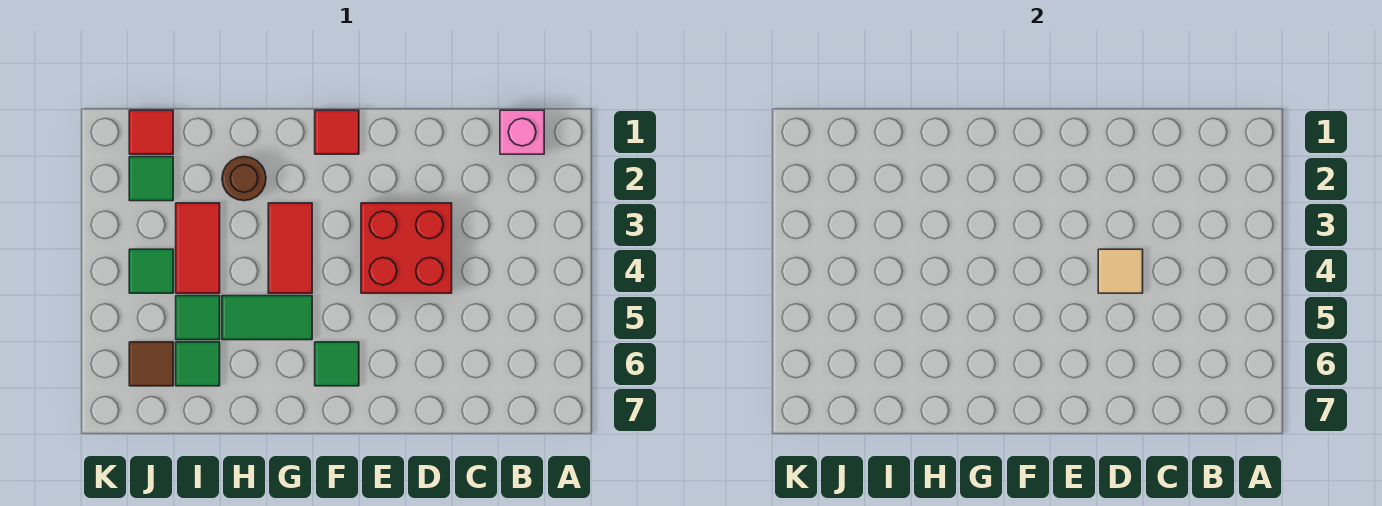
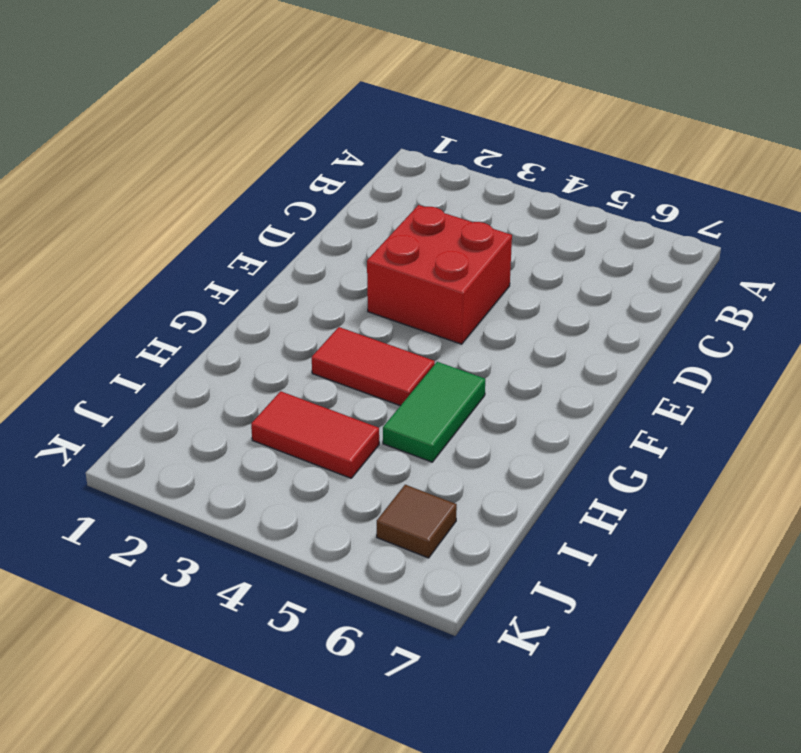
none -> pink 1x1 brick [500,110,544,154]
none -> red 1x1 tile [315,110,359,154]
none -> green 1x1 tile [315,342,359,386]

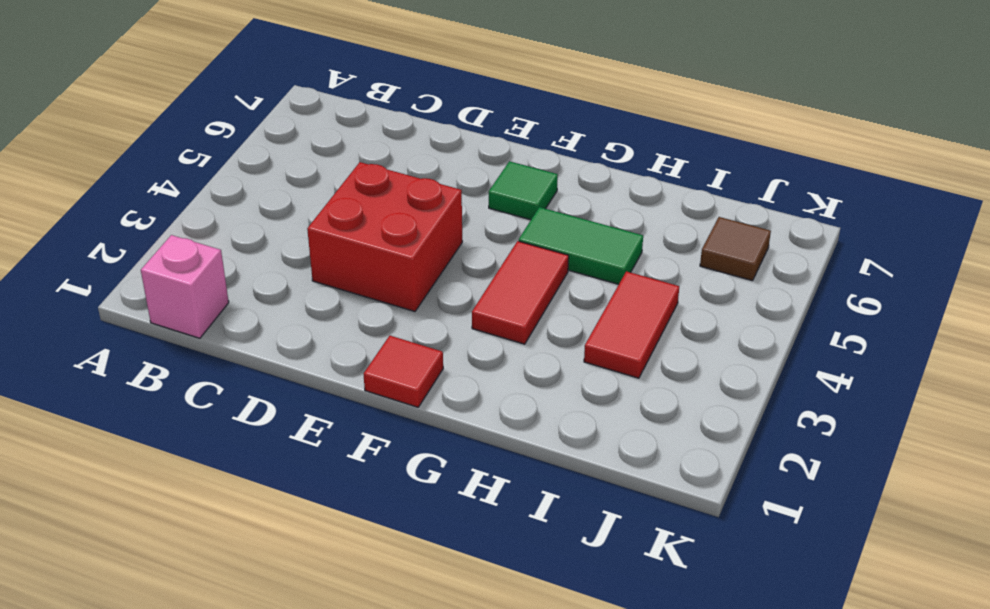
none -> brown 1x1 round brick [222,157,266,201]
none -> green 1x1 tile [176,296,220,340]
none -> green 1x1 tile [176,342,220,386]

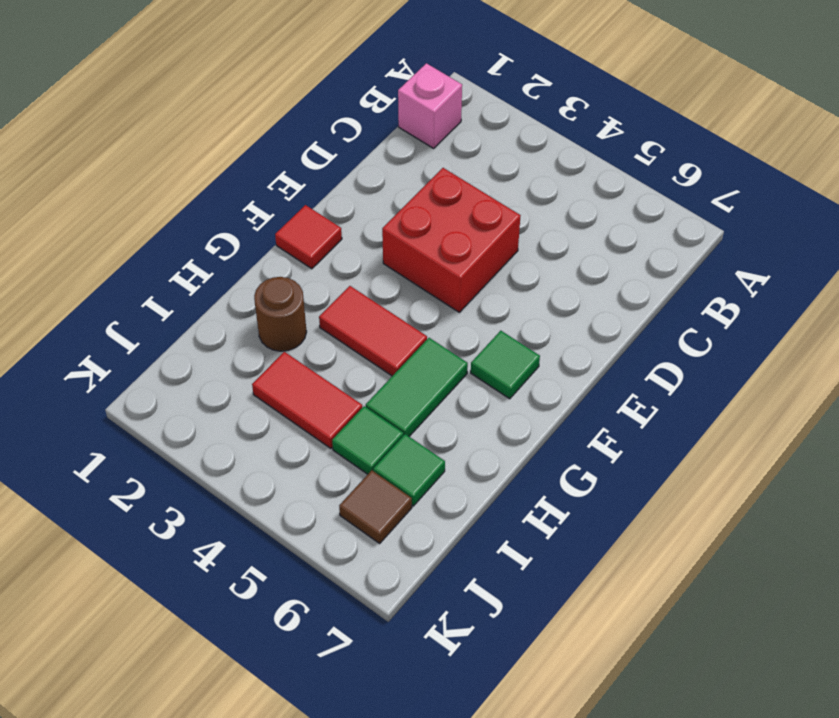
none -> red 1x1 tile [129,110,173,154]
none -> green 1x1 tile [129,157,173,201]
none -> green 1x1 tile [129,249,173,293]

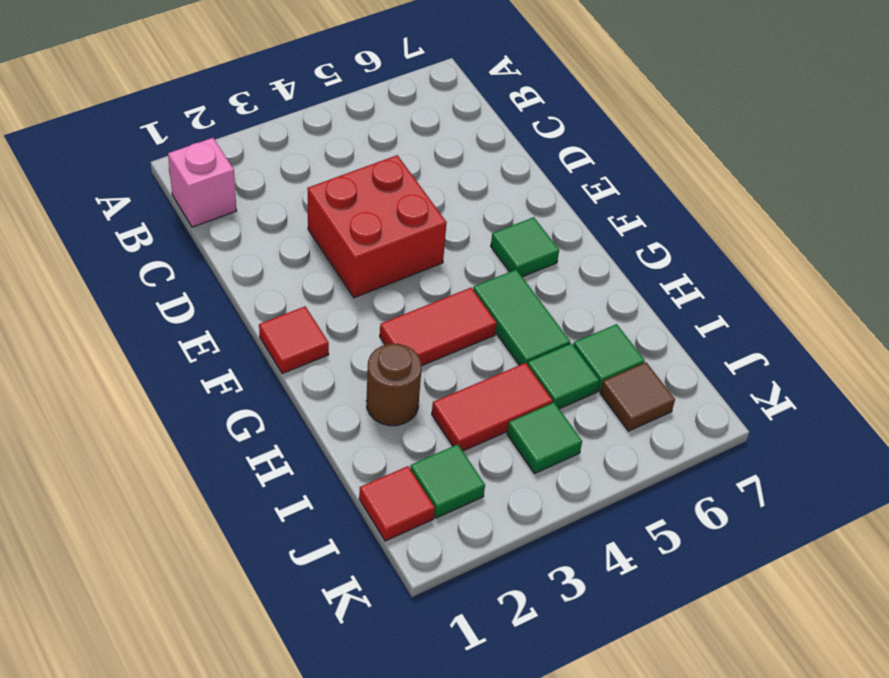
none -> tan 1x1 tile [1098,249,1143,293]

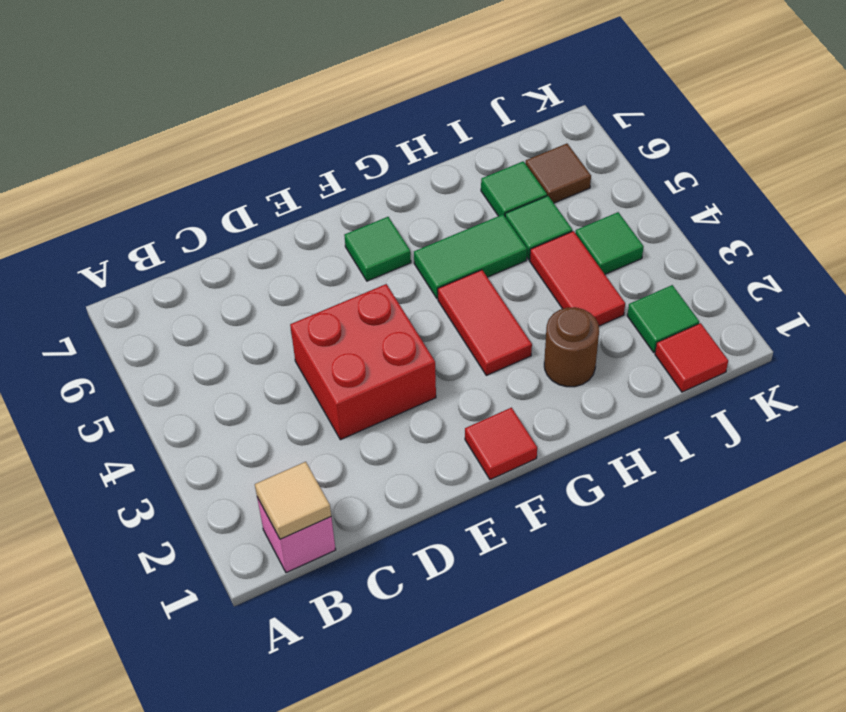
tan 1x1 tile [255,462,331,539] -> tan 1x1 tile moved to [1098,249,1143,293]

